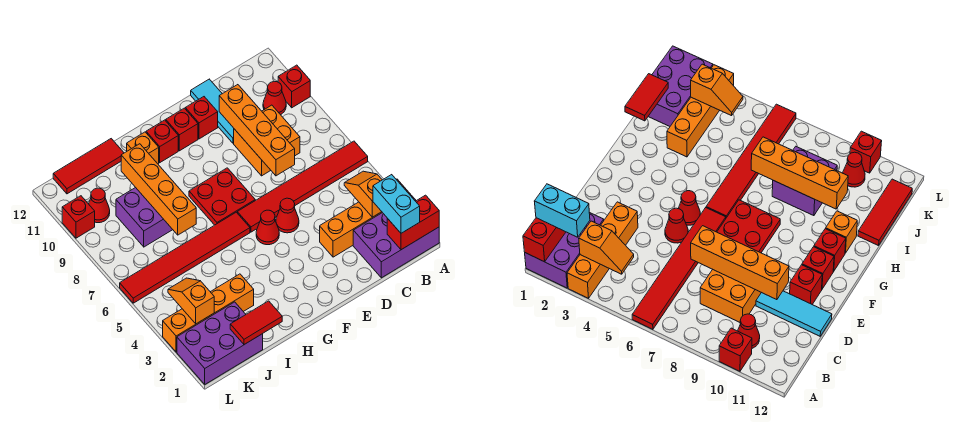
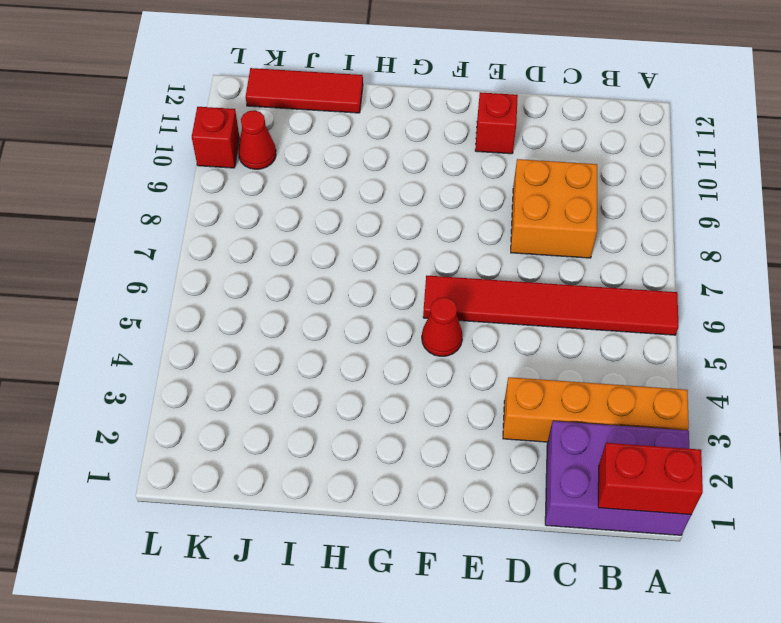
none -> red 1x1 brick [278,65,310,108]
none -> red 1x1 cone [263,81,286,115]
none -> cyan 1x3 tile [191,79,234,143]

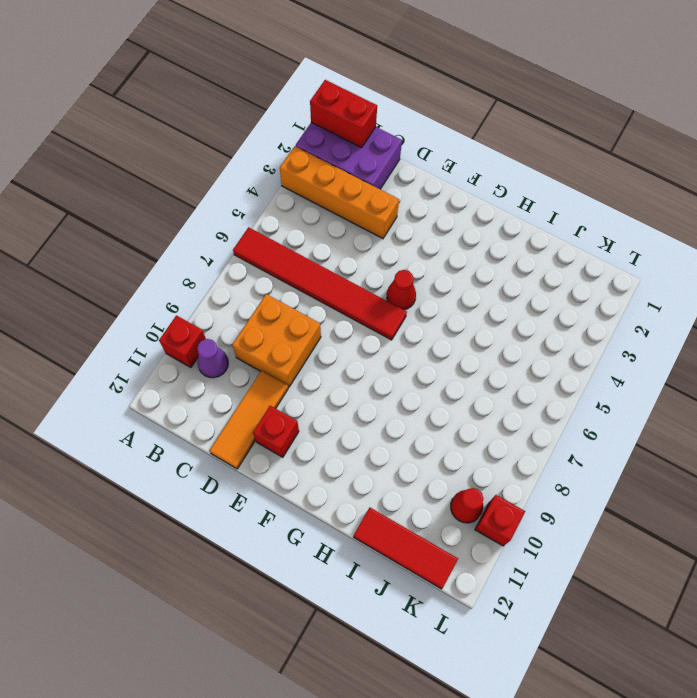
purple 1x1 cone [197,339,228,378] -> red 1x1 cone [263,81,286,115]
orange 1x3 tile [209,370,288,469] -> cyan 1x3 tile [191,79,234,143]
none -> red 1x1 cone [276,198,299,233]
none -> red 2x2 plate [189,168,255,225]
none -> red 1x1 brick [166,108,198,151]

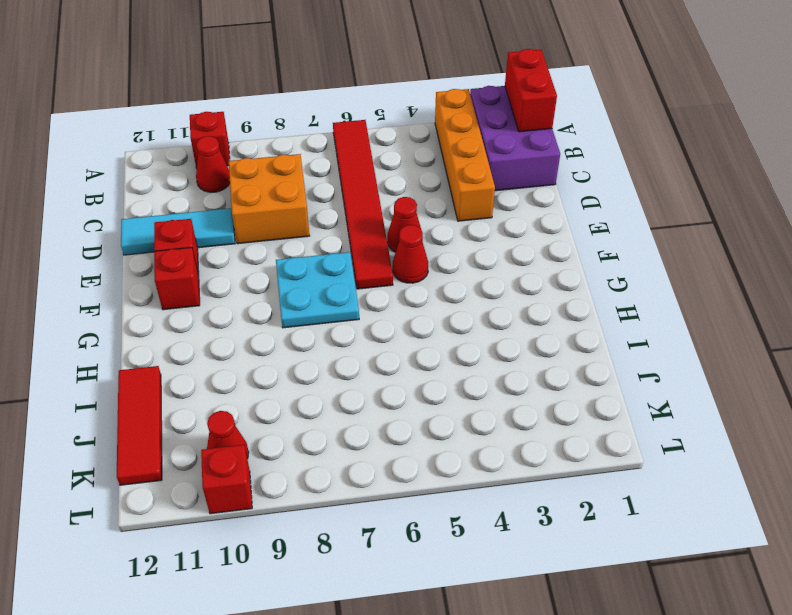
cyan 2x2 plate [276,252,359,328] -> red 2x2 plate [189,168,255,225]
none -> red 1x6 tile [120,212,250,303]
none -> red 1x1 brick [146,120,178,163]
none -> orange 1x1 brick [127,132,159,164]

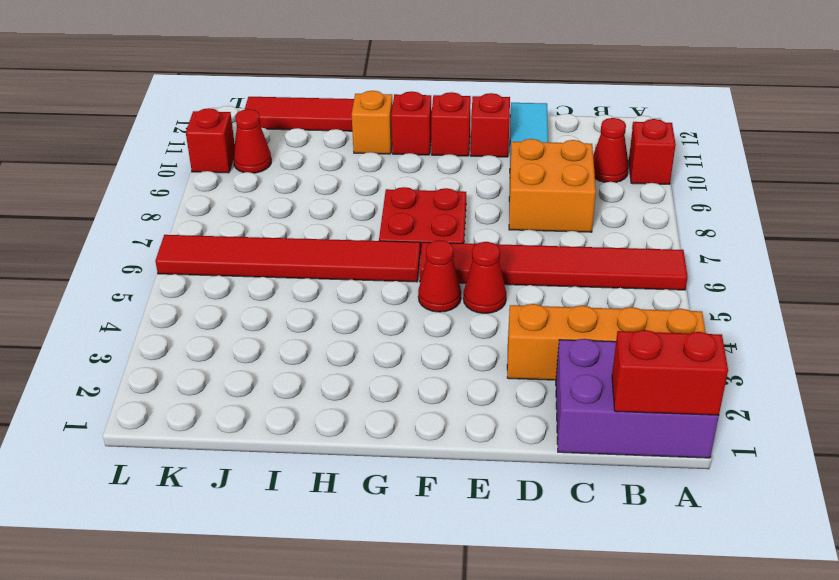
none -> orange 1x4 brick [163,274,254,352]
none -> purple 2x2 brick [116,188,173,247]
none -> purple 2x3 brick [177,302,263,384]

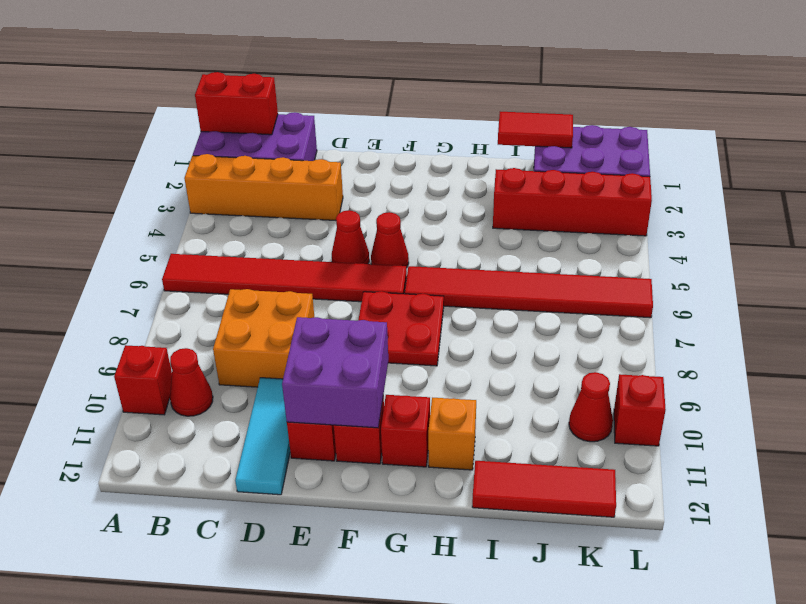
purple 2x2 brick [282,317,388,428] -> purple 2x2 brick moved to [116,188,173,247]
red 1x4 brick [493,168,652,236] -> orange 1x4 brick [163,274,254,352]
none -> orange 1x2 slope [344,171,382,217]
none -> orange 1x4 brick [219,85,295,176]
none -> orange 1x4 brick [121,144,196,235]

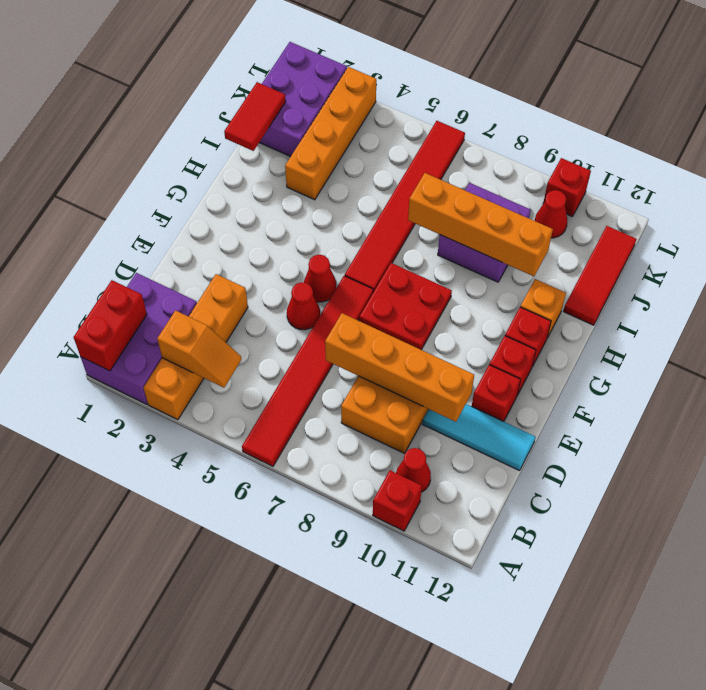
none -> orange 1x2 slope [168,278,214,324]
none -> cyan 1x2 brick [373,175,420,233]

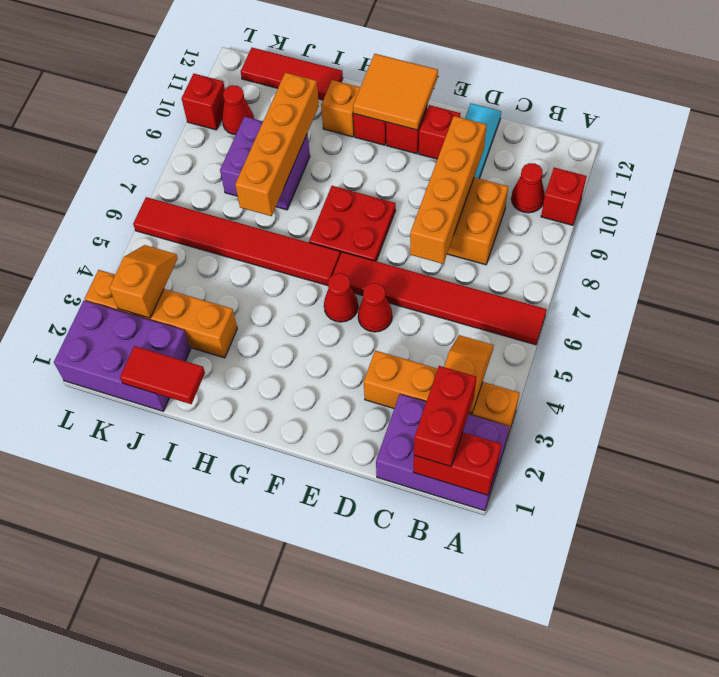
red 1x2 brick [414,366,477,466] -> cyan 1x2 brick [373,175,420,233]
orange 2x2 tile [353,54,438,130] -> none

